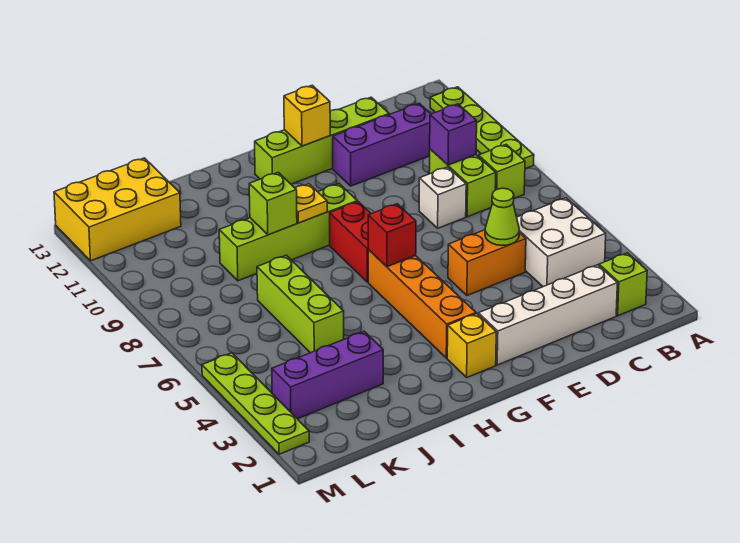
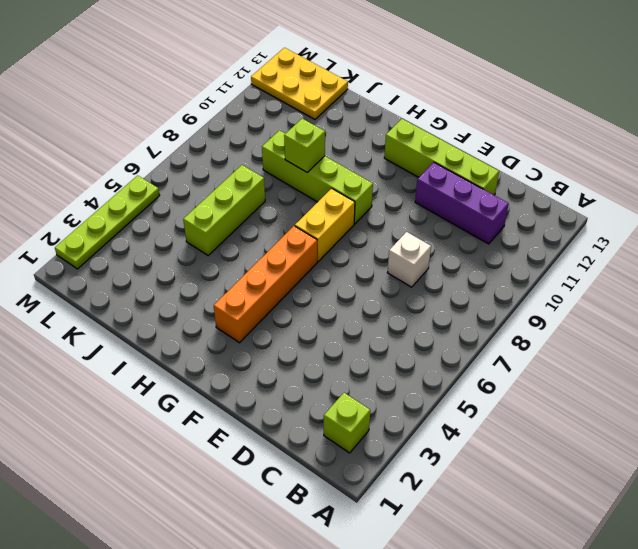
yellow 1x2 brick [295,188,355,261] -> red 1x2 brick [330,202,371,282]
yellow 2x3 plate [251,48,348,119] -> yellow 2x3 brick [54,158,181,261]
none -> lime 1x4 plate [430,87,534,169]
none -> white 2x2 brick [517,198,606,287]
none -> lime 1x1 brick [478,144,525,199]

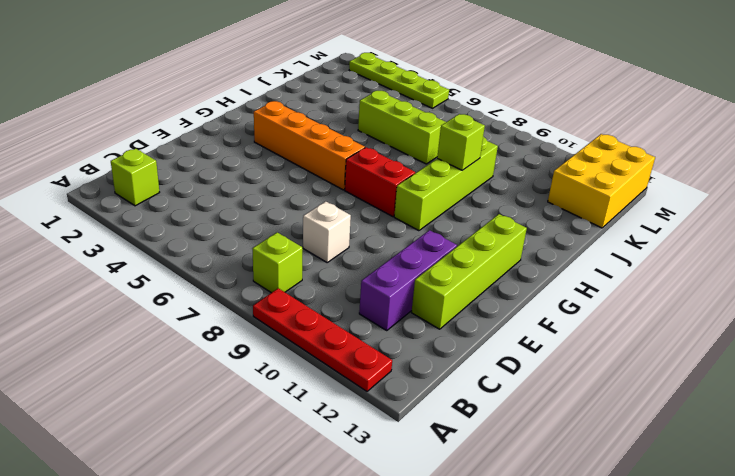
red 1x4 plate [253,288,392,391] -> lime 1x4 plate [430,87,534,169]
none -> white 2x2 brick [517,198,606,287]
none -> white 1x4 brick [478,265,617,365]
none -> lime 1x2 brick [429,149,496,217]

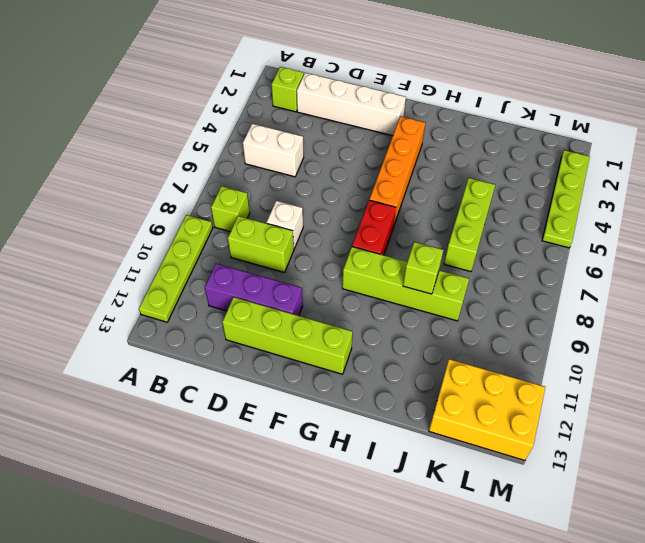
white 1x2 brick [243,124,304,177] -> white 2x2 brick [517,198,606,287]
lime 1x2 brick [228,216,294,273] -> lime 1x2 brick turned to [429,149,496,217]
none -> orange 1x2 brick [448,230,526,295]
none -> yellow 1x1 brick [447,314,496,377]
none -> purple 1x3 brick [272,331,383,419]

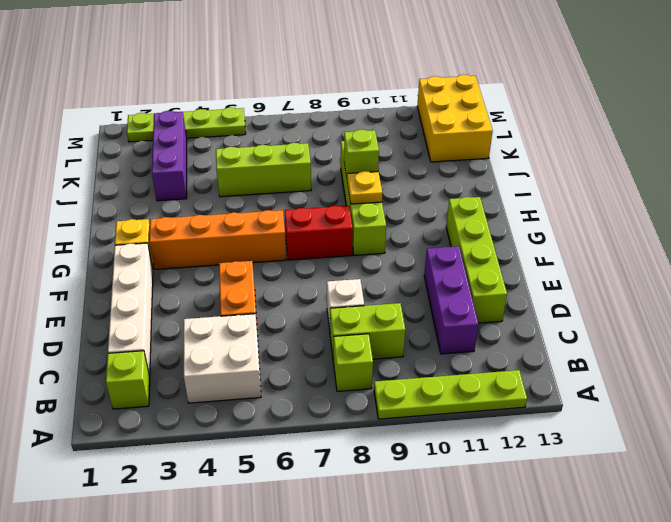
none -> purple 1x1 brick [430,104,477,165]
none -> lime 1x1 cone [485,188,519,246]
none -> yellow 1x1 brick [284,85,330,146]

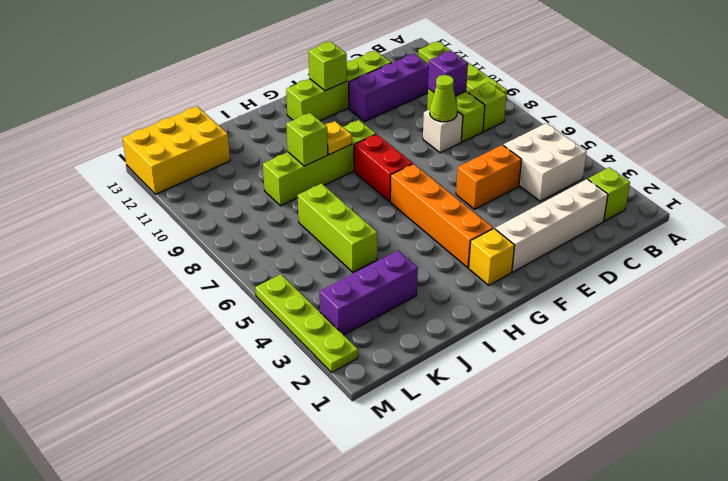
lime 1x1 cone [430,75,457,122] -> lime 1x1 cone moved to [485,188,519,246]
lime 1x1 brick [308,41,347,91] -> yellow 1x1 brick [284,85,330,146]
none -> red 1x1 brick [368,204,416,267]

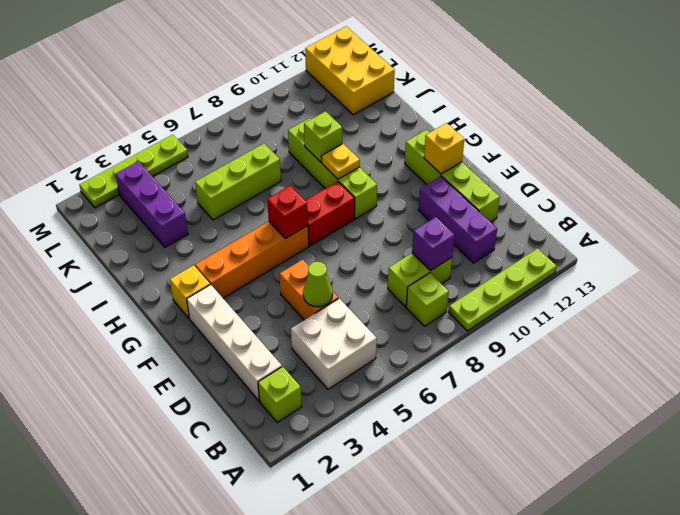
none -> white 1x1 brick [419,167,466,228]

